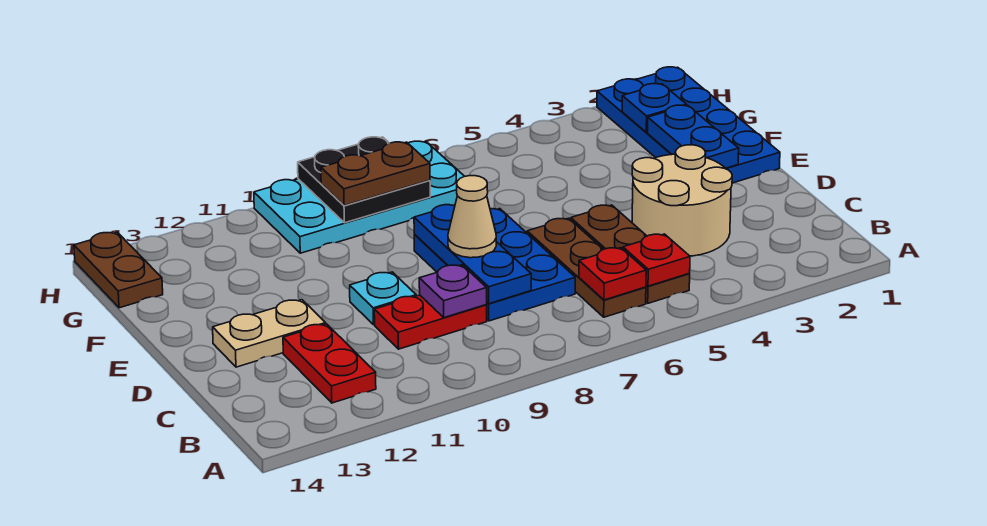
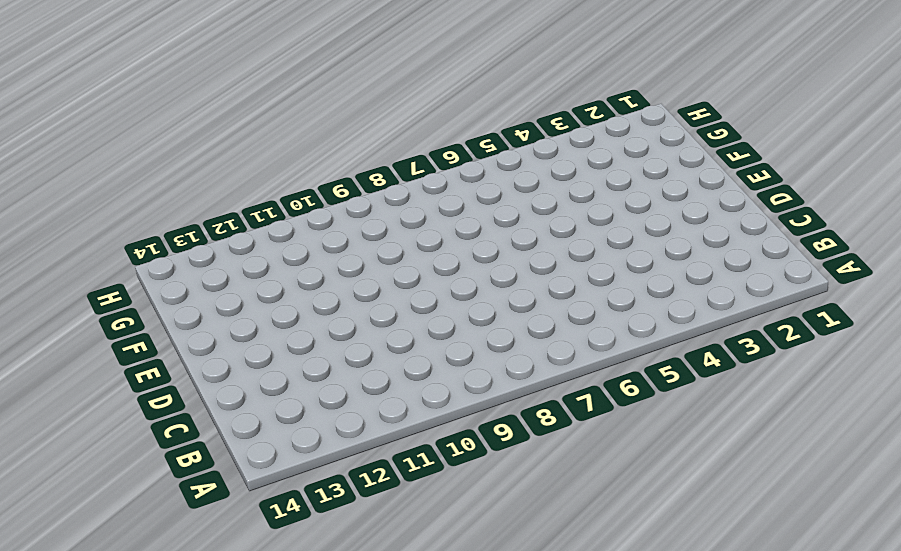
none -> brown 1x3 plate [571,205,690,303]
none -> brown 1x3 plate [527,218,646,317]
none -> red 1x2 plate [283,324,376,403]

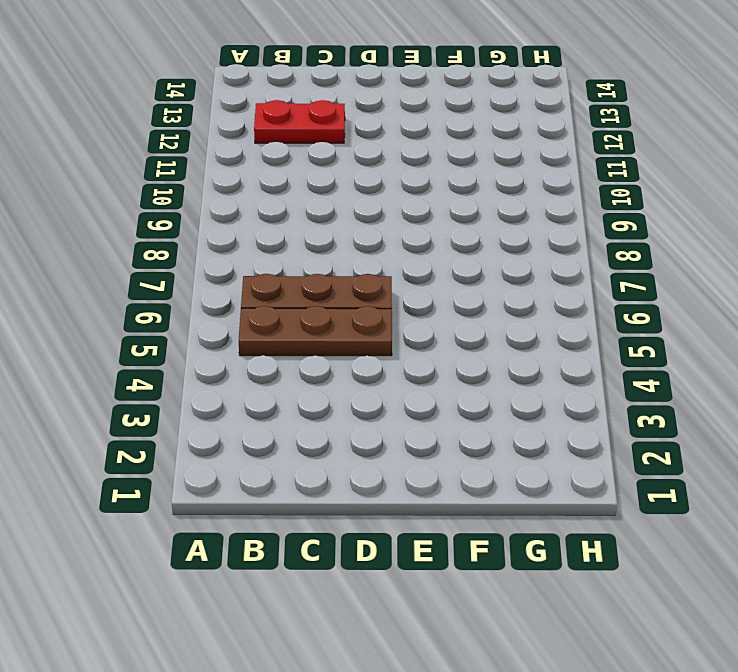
none -> tan 2x2 round brick [632,145,732,256]
none -> blue 2x3 plate [414,209,575,321]
none -> red 1x2 plate [374,295,487,349]

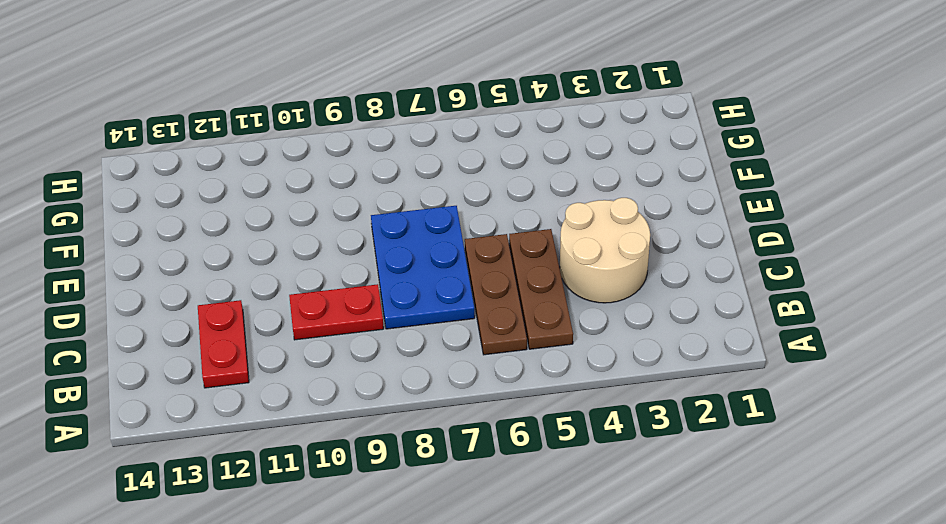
none -> cyan 1x1 plate [350,272,416,325]
none -> tan 1x2 plate [213,300,326,367]
none -> blue 2x4 plate [597,67,780,183]

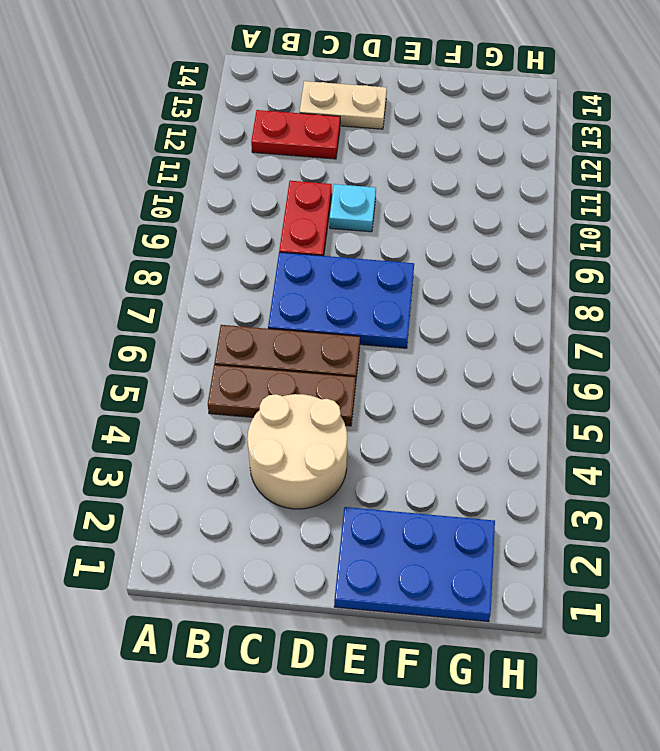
tan 1x2 plate [300,81,387,129] -> tan 1x2 plate turned to [213,300,326,367]
blue 2x3 plate [334,507,495,622] -> blue 2x4 plate [597,67,780,183]
none -> cyan 2x4 plate [254,141,464,253]
none -> brown 1x2 plate [74,232,163,308]
none -> red 1x1 plate [623,234,690,286]

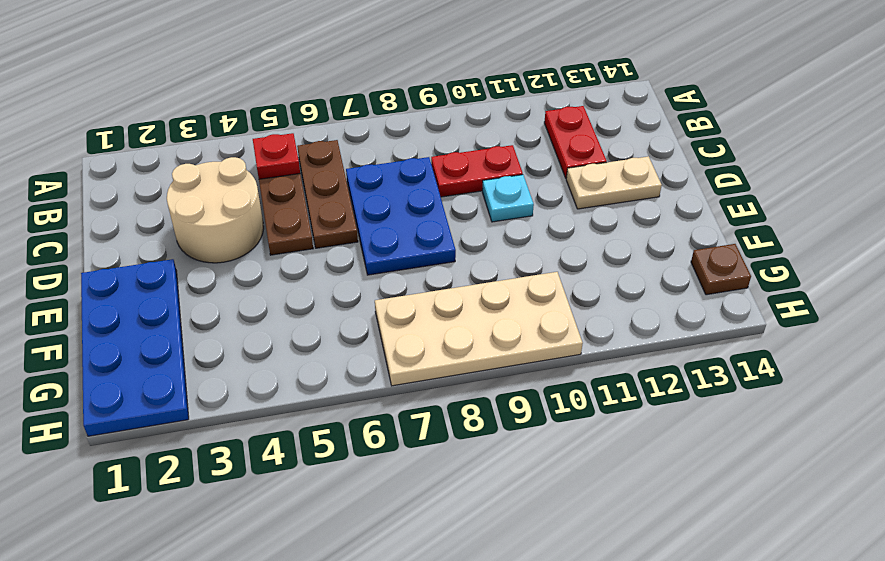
tan 2x4 plate [375,272,583,386] -> cyan 2x4 plate [254,141,464,253]
brown 1x1 plate [691,244,751,295] -> brown 1x2 plate [74,232,163,308]
none -> red 1x1 plate [579,248,646,300]
none -> blue 1x3 plate [414,205,531,304]
none -> purple 1x1 plate [419,265,487,318]

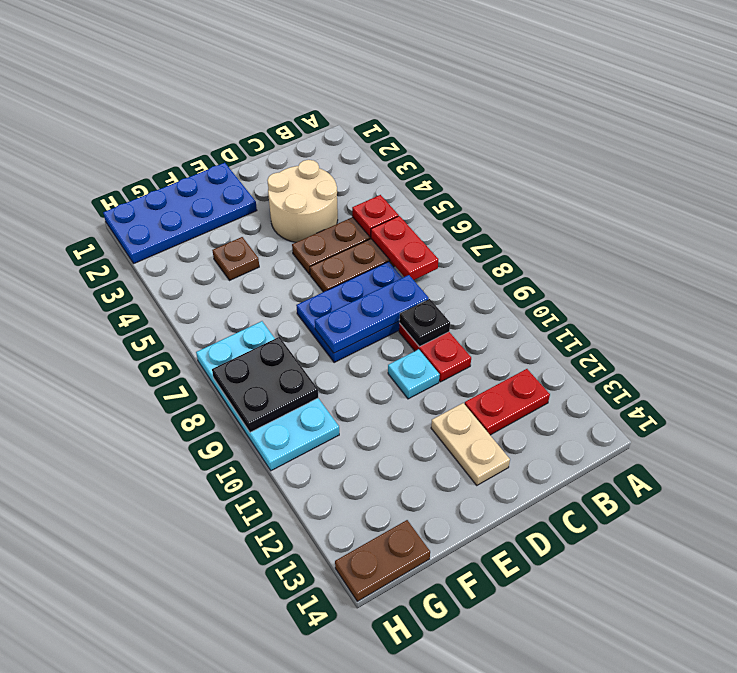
red 1x2 plate [371,216,438,280] -> red 1x1 plate [579,248,646,300]
black 1x1 plate [399,299,450,347] -> purple 1x1 plate [419,265,487,318]
brown 1x1 plate [212,237,259,281] -> none
none -> blue 1x2 plate [648,105,739,168]
none -> blue 1x1 plate [622,84,686,132]
none -> tan 1x1 cone [448,176,496,258]

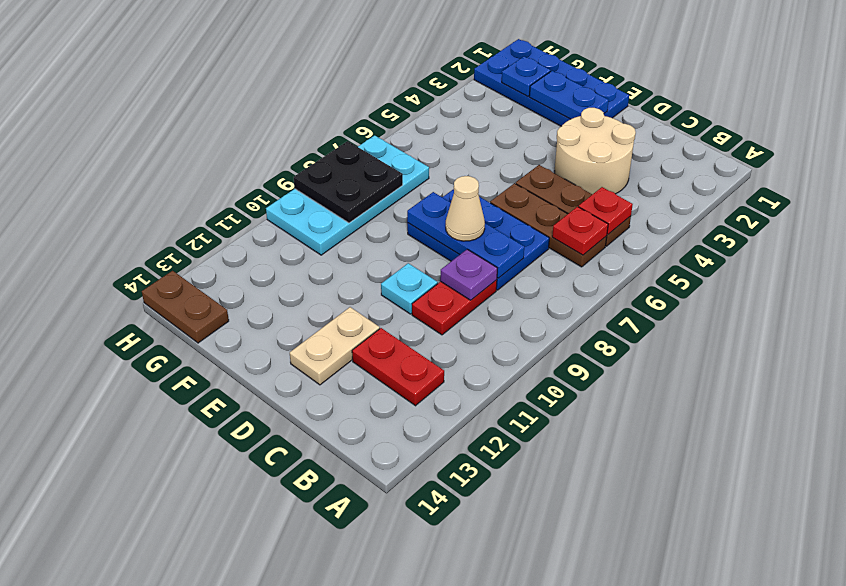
none -> brown 1x2 plate [321,142,430,206]

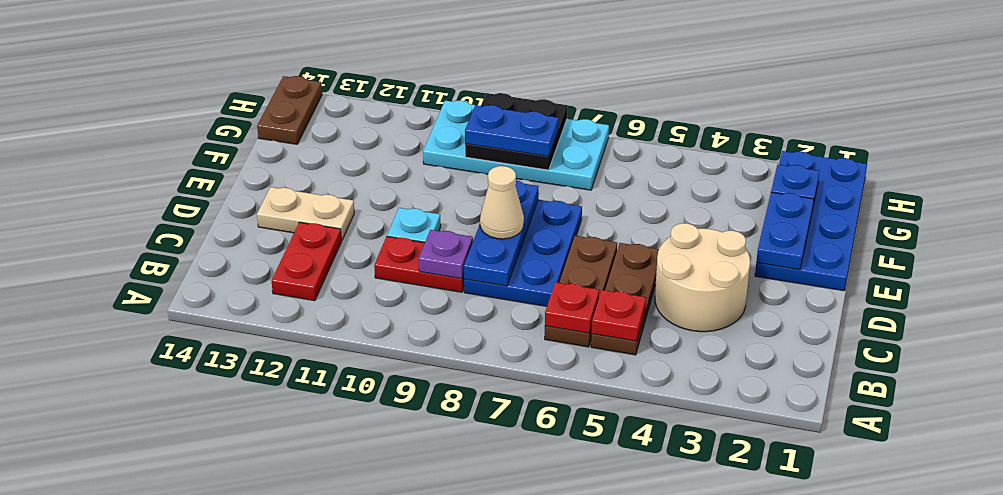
blue 1x2 plate [465,105,558,156] -> brown 1x2 plate [321,142,430,206]

